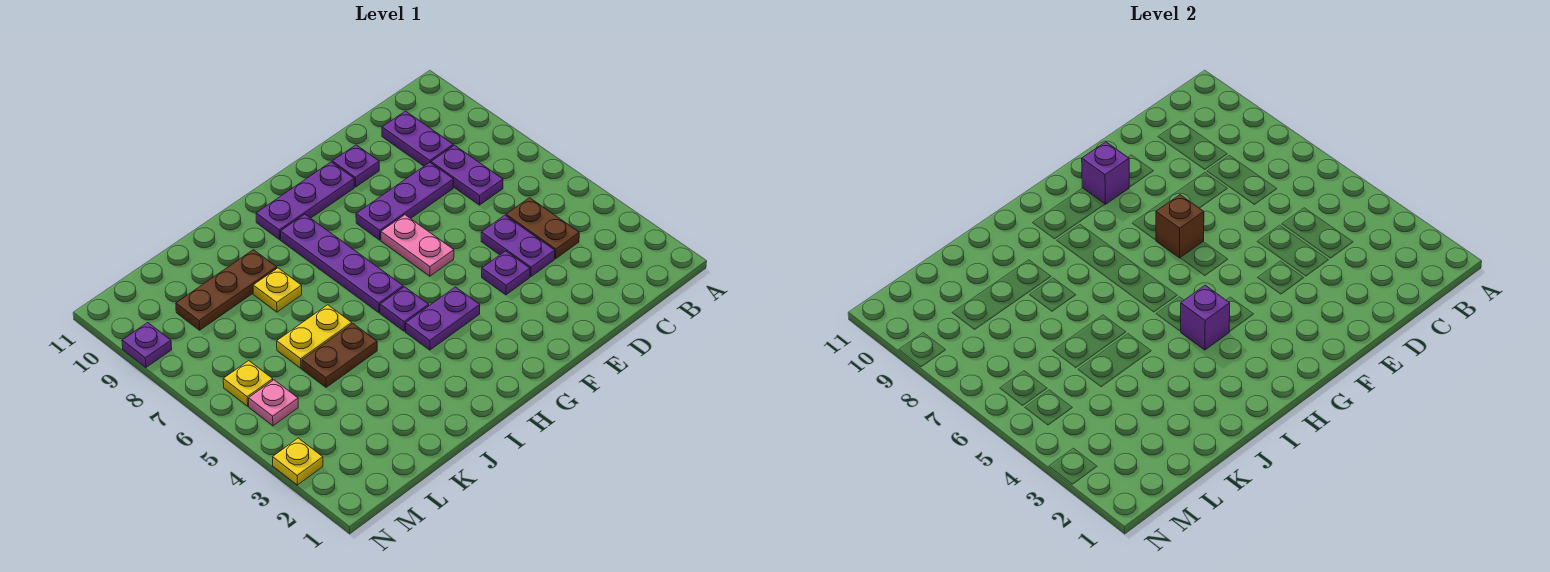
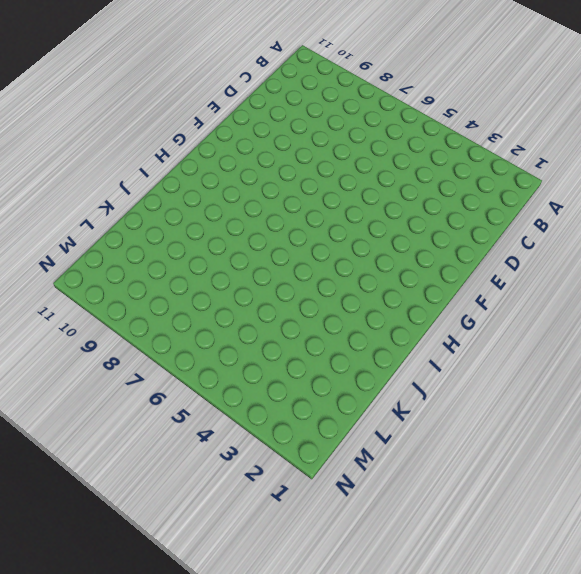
none -> brown 1x2 plate [506,198,579,259]
none -> purple 1x2 plate [431,145,503,205]
none -> purple 1x2 plate [382,111,453,166]

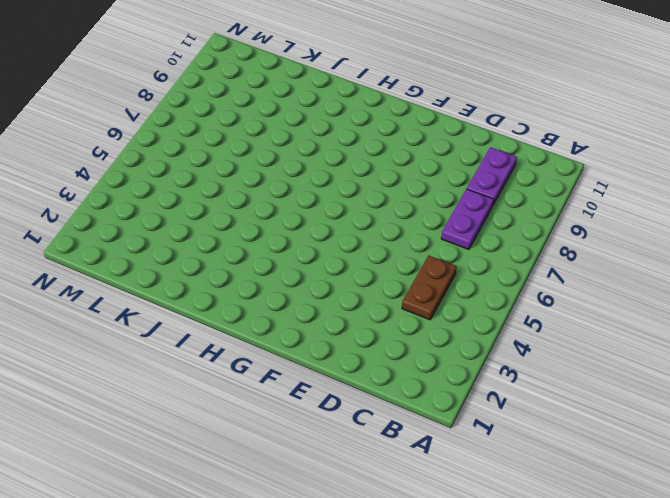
none -> purple 1x2 plate [481,215,555,277]
none -> purple 1x3 plate [356,163,454,240]
none -> purple 1x1 plate [482,251,530,295]

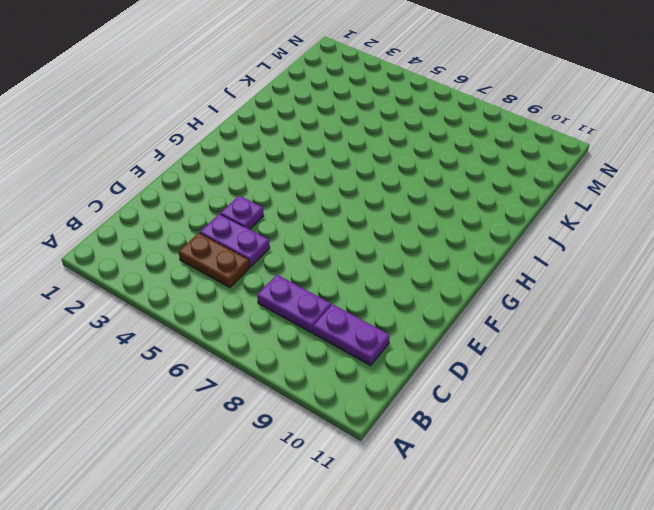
none -> purple 1x3 plate [356,163,454,240]
none -> purple 1x1 plate [332,145,379,187]
none -> pink 1x2 plate [381,215,454,276]

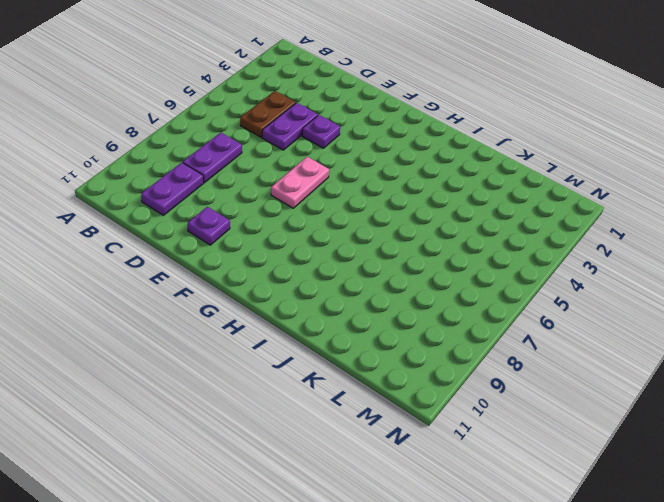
none -> purple 1x3 plate [356,163,454,240]
none -> purple 1x3 plate [256,162,354,239]
none -> purple 1x2 plate [406,287,480,350]

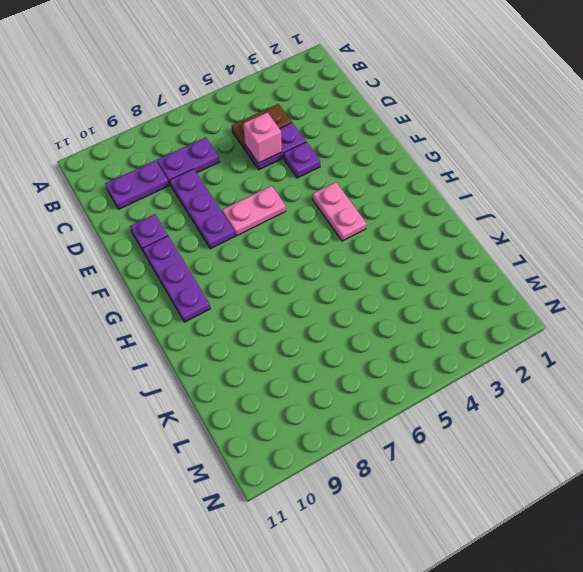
pink 1x1 brick [244,112,282,163] -> none
pink 1x2 plate [312,182,367,241] -> purple 1x2 plate [406,287,480,350]
none -> purple 1x1 plate [380,287,429,331]
none -> purple 1x4 plate [281,214,403,313]
none -> brown 1x2 plate [302,324,377,387]

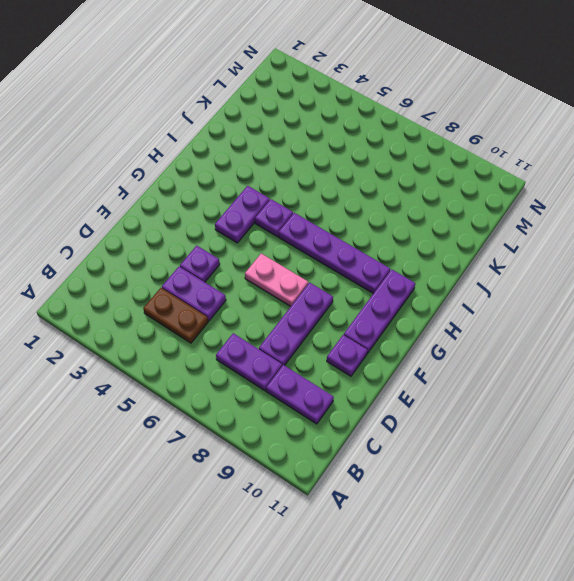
none -> brown 1x2 plate [302,324,377,387]
none -> yellow 1x2 plate [277,305,352,368]
none -> yellow 1x1 plate [253,268,302,312]

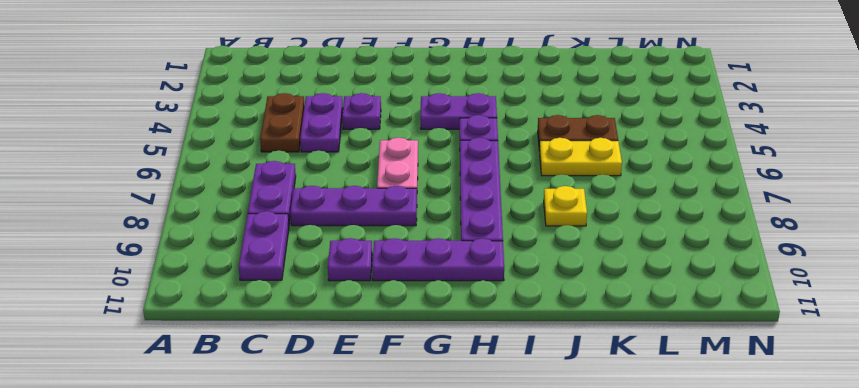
none -> brown 1x3 plate [176,250,277,330]
none -> pink 1x1 plate [249,380,298,426]
none -> yellow 1x1 plate [223,361,273,406]

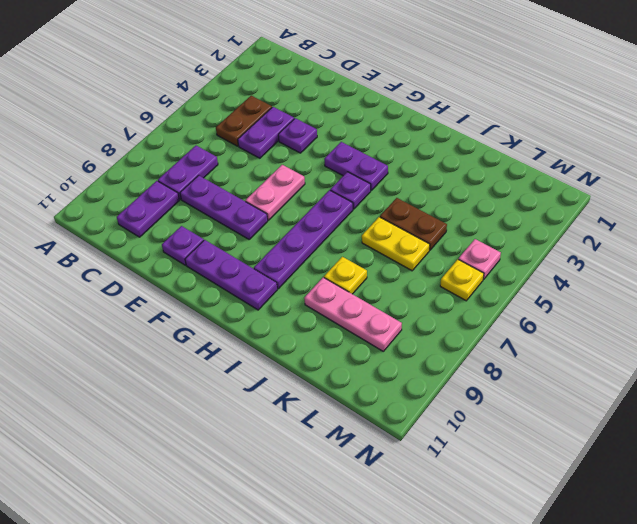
pink 1x3 plate [304,277,402,351] -> brown 1x3 plate [176,250,277,330]
none -> yellow 1x1 plate [273,438,323,485]
none -> purple 1x1 plate [122,323,172,367]
none -> brown 1x1 brick [1156,195,1204,258]

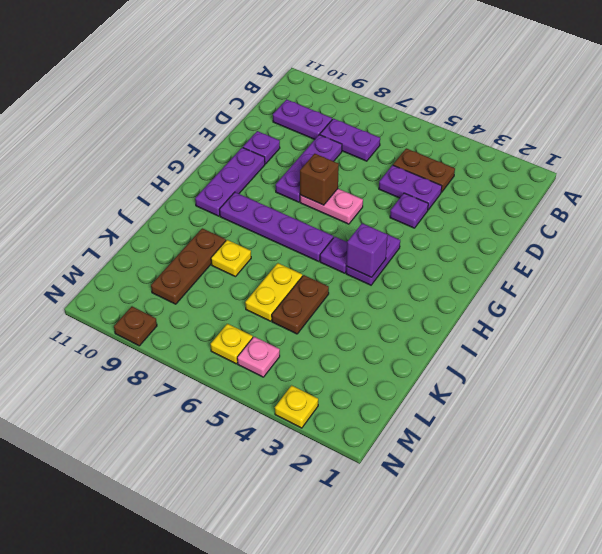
brown 1x1 plate [114,307,157,346] -> purple 1x1 plate [122,323,172,367]
none -> purple 1x1 brick [1082,142,1129,204]

